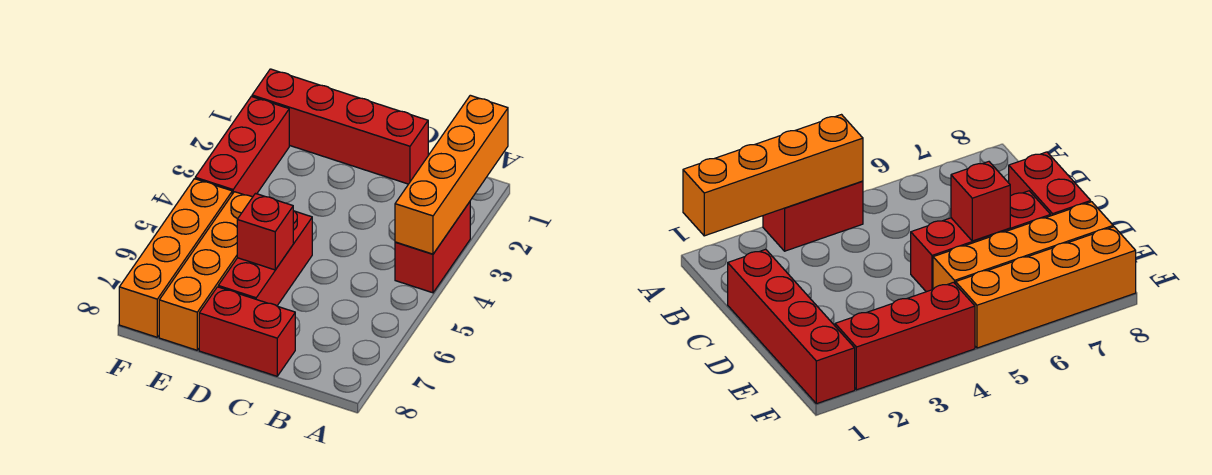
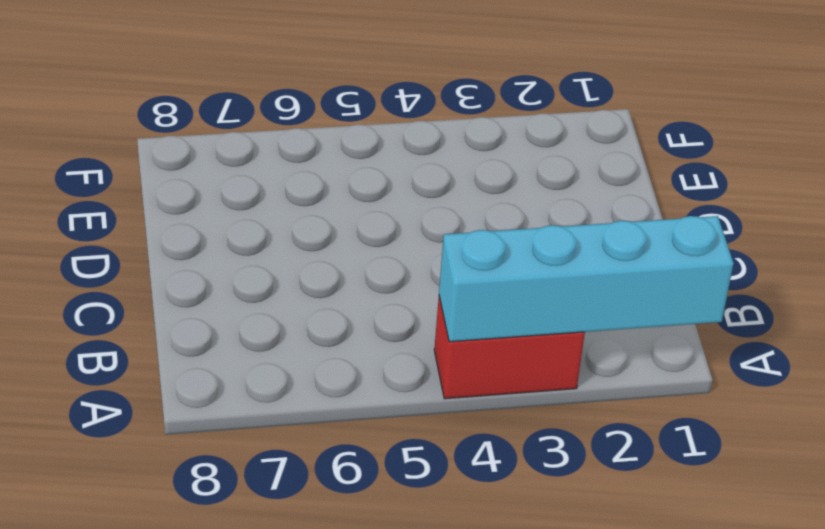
cyan 1x4 brick [439,216,734,342] -> orange 1x4 brick [395,95,508,254]
none -> red 1x4 brick [252,69,428,184]
none -> red 1x2 brick [199,287,295,376]

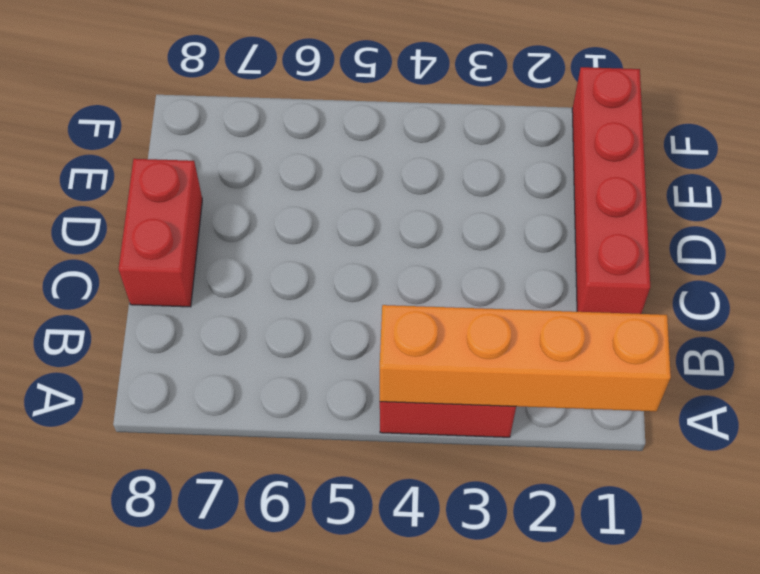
none -> red 1x3 brick [218,211,312,306]
none -> orange 1x4 brick [159,192,252,350]

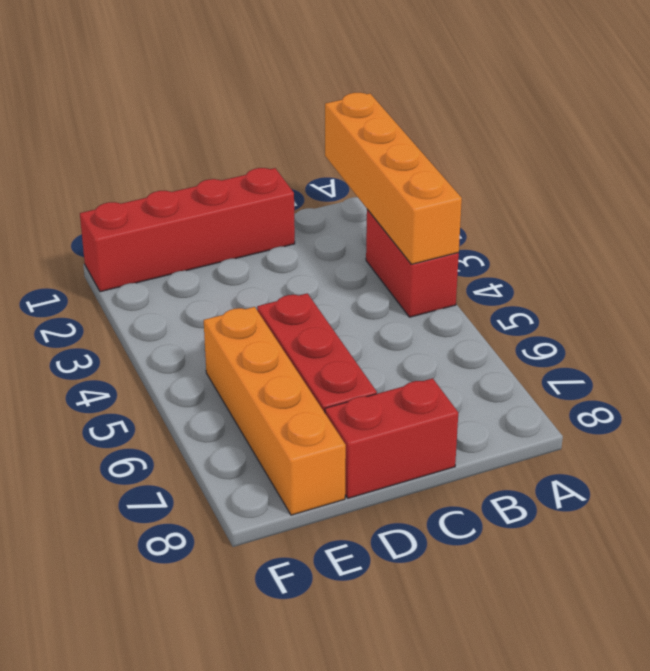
none -> red 1x3 brick [195,96,289,197]
none -> orange 1x4 brick [119,179,232,337]

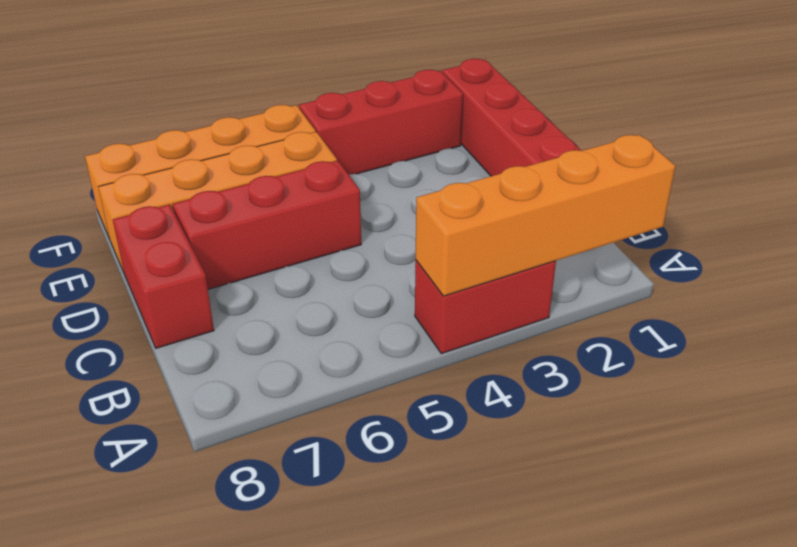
none -> red 1x1 brick [237,194,293,270]

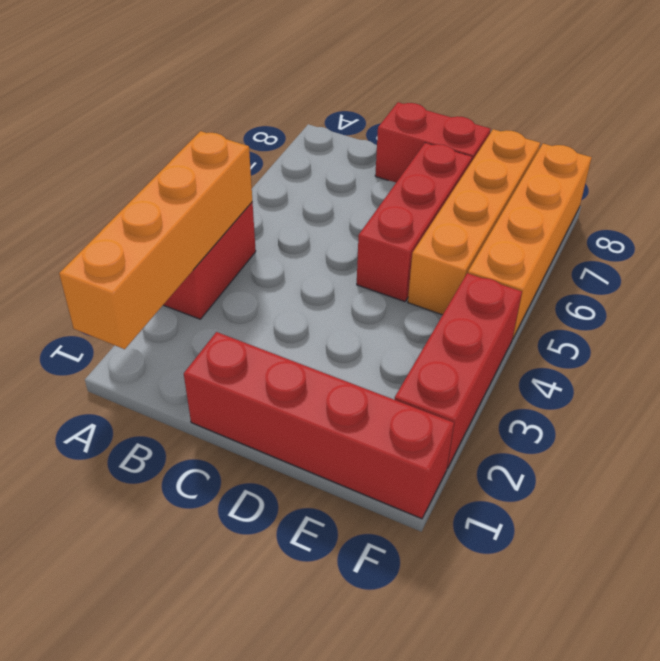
none -> red 1x1 brick [237,194,293,270]

